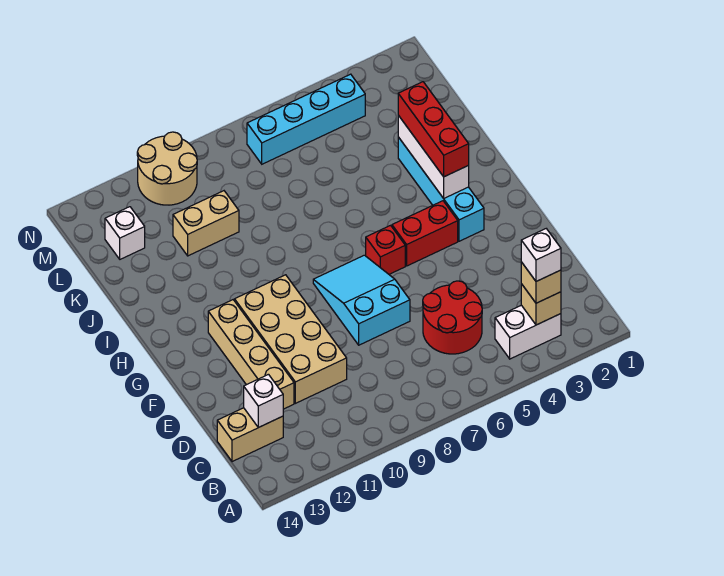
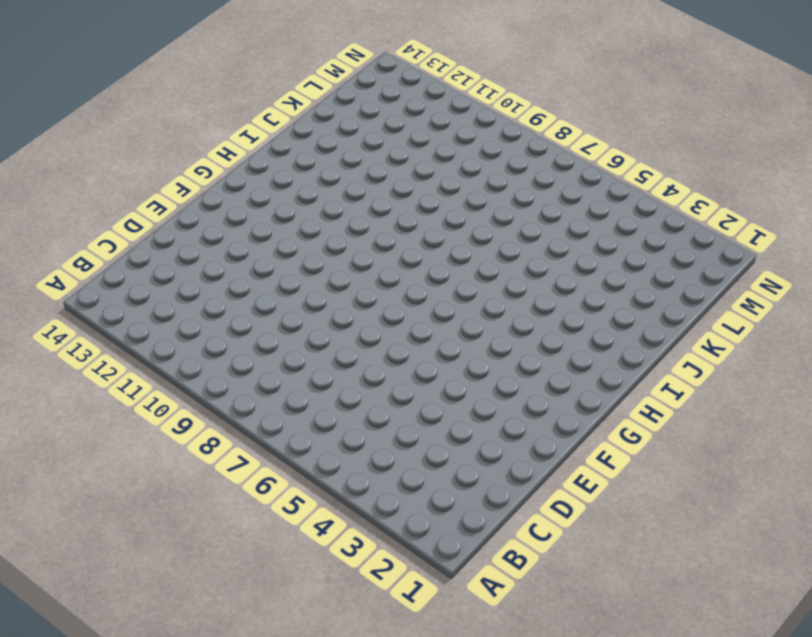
none -> white 1x2 brick [495,305,561,359]
none -> red 2x2 round brick [423,281,482,354]
none -> tan 1x2 brick [217,408,283,462]

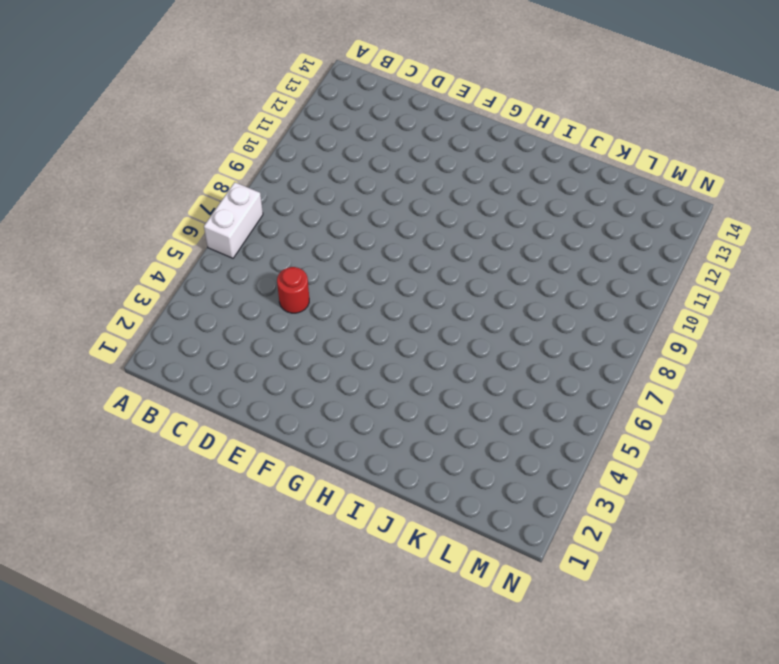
white 1x2 brick [204,182,263,258] -> white 1x2 brick moved to [495,305,561,359]
red 1x1 round brick [277,267,309,313] -> red 2x2 round brick [423,281,482,354]
none -> tan 1x2 brick [217,408,283,462]
none -> tan 2x4 brick [235,275,347,403]
none -> tan 1x4 brick [208,300,294,409]

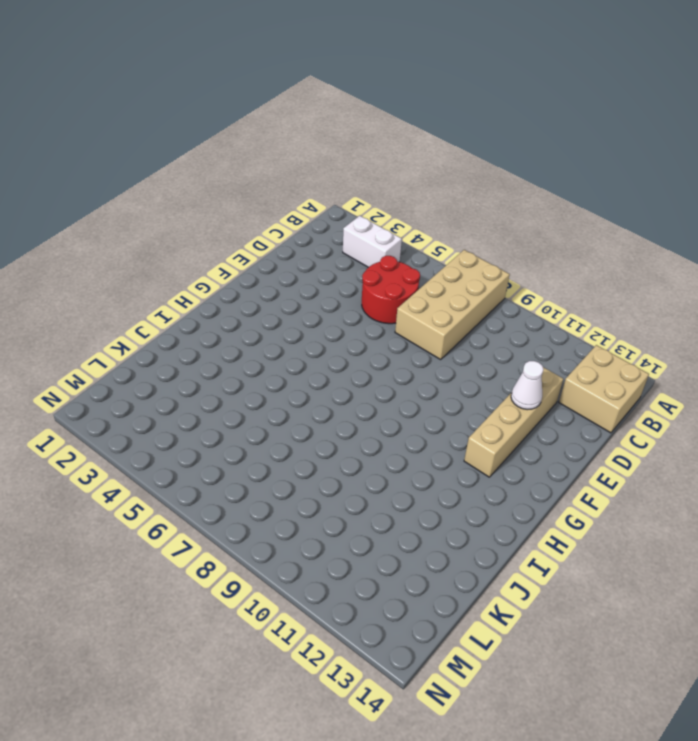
tan 2x4 brick [395,250,510,360] -> tan 2x4 brick moved to [235,275,347,403]
tan 2x2 brick [559,345,649,433] -> tan 1x2 brick [217,408,283,462]
white 1x1 cone [511,361,544,410] -> none
none -> cyan 2x3 slope [313,255,410,345]
none -> cyan 1x4 brick [398,137,484,241]
none -> red 1x2 brick [392,201,458,266]

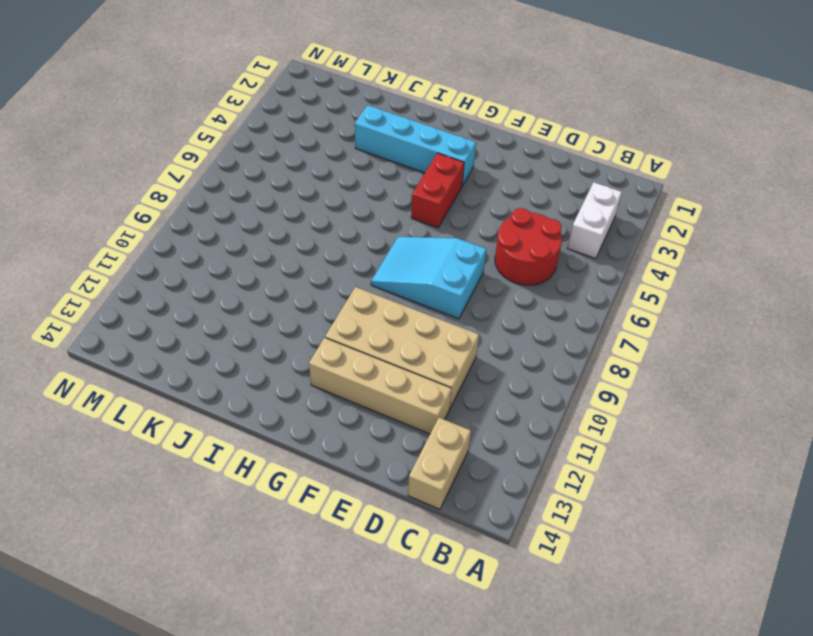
none -> red 1x1 brick [366,225,405,274]
none -> tan 1x2 brick [173,191,239,256]
none -> white 1x1 brick [105,207,145,259]

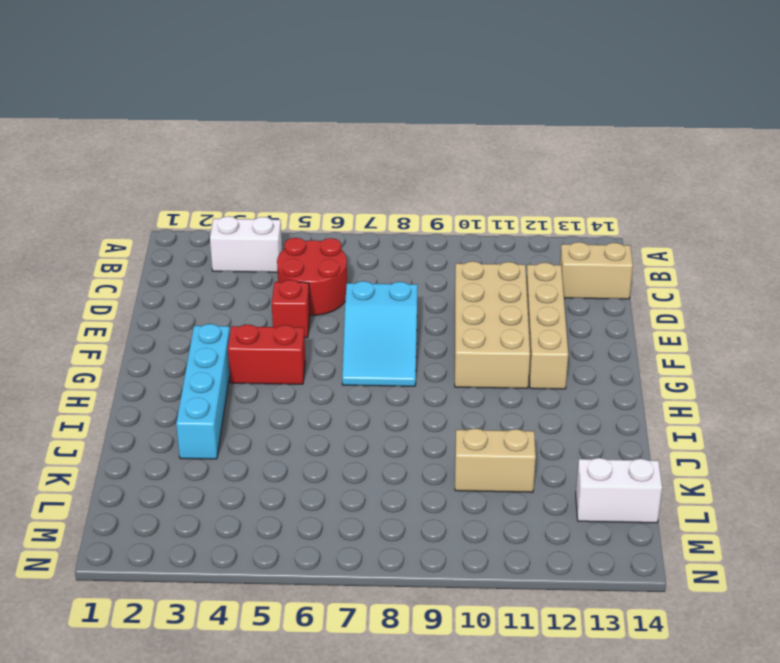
red 1x1 brick [272,280,310,338] -> red 1x1 brick moved to [366,225,405,274]
white 1x2 brick [576,458,662,523] -> white 1x1 brick [105,207,145,259]
none -> cyan 1x4 brick [247,74,365,164]
none -> tan 2x2 round brick [137,132,197,205]
none -> tan 1x1 brick [521,284,561,325]

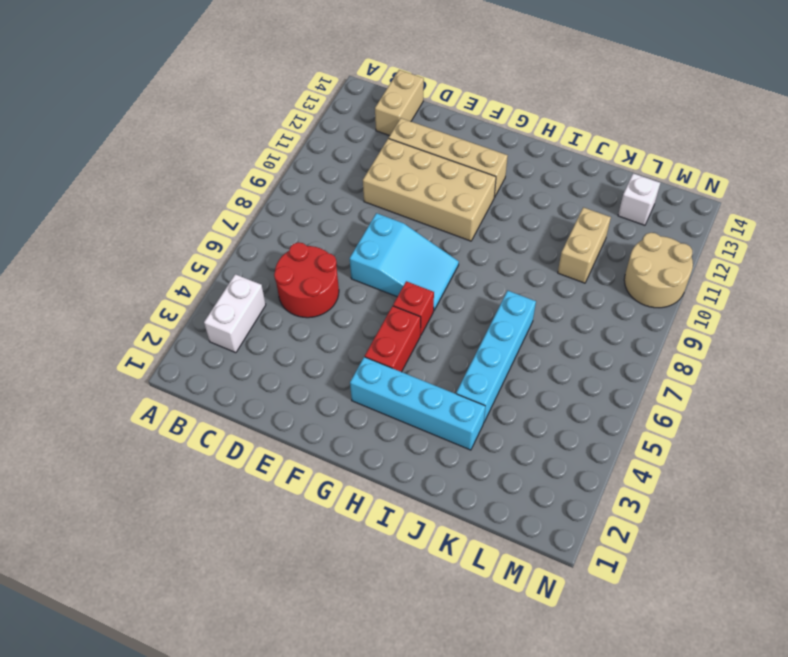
cyan 1x4 brick [456,291,536,422] -> cyan 1x4 brick moved to [247,74,365,164]
none -> tan 1x1 brick [521,284,561,325]
none -> white 1x1 brick [244,374,283,428]
none -> white 1x3 brick [398,115,469,198]

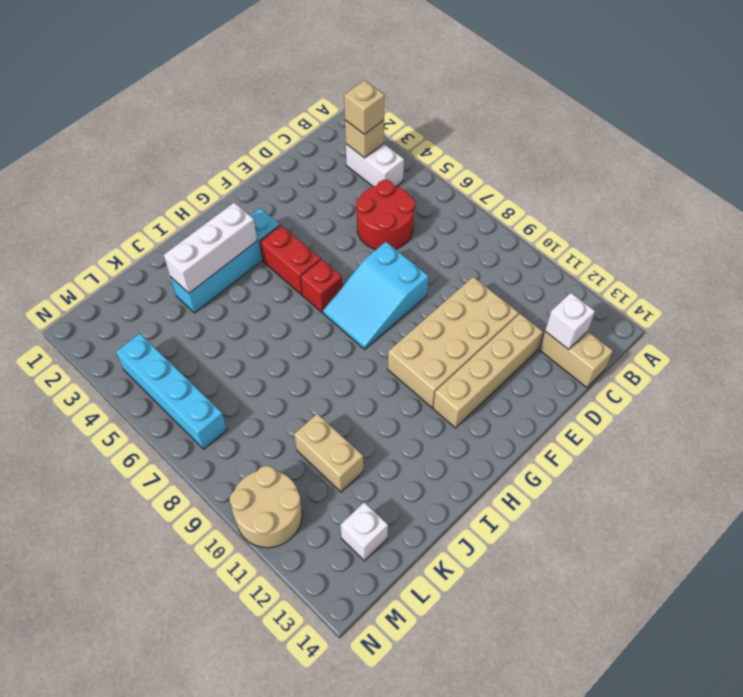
none -> red 1x3 brick [398,82,469,177]
none -> white 1x1 brick [521,229,561,281]

